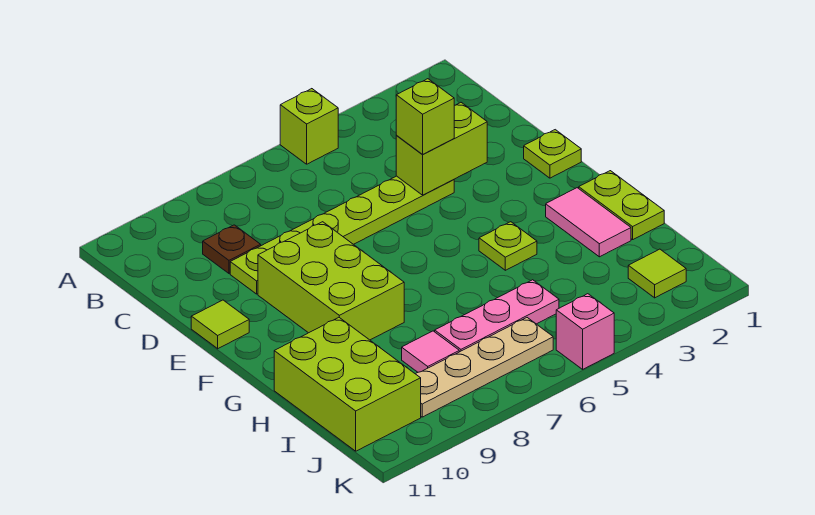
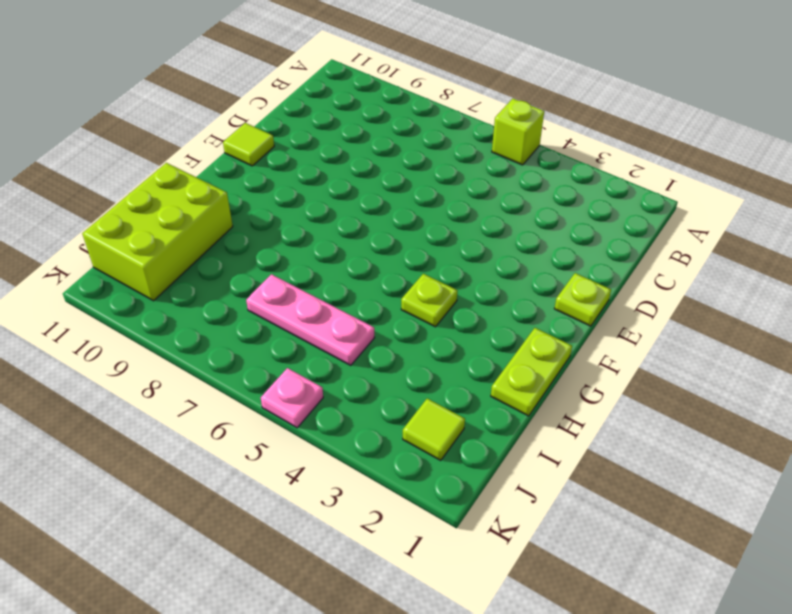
pink 1x1 plate [261,368,323,428] -> pink 1x1 brick [556,294,614,369]
none -> brown 1x1 plate [203,225,261,273]
none -> lime 1x6 plate [230,176,454,294]
none -> lime 2x3 brick [258,222,404,340]

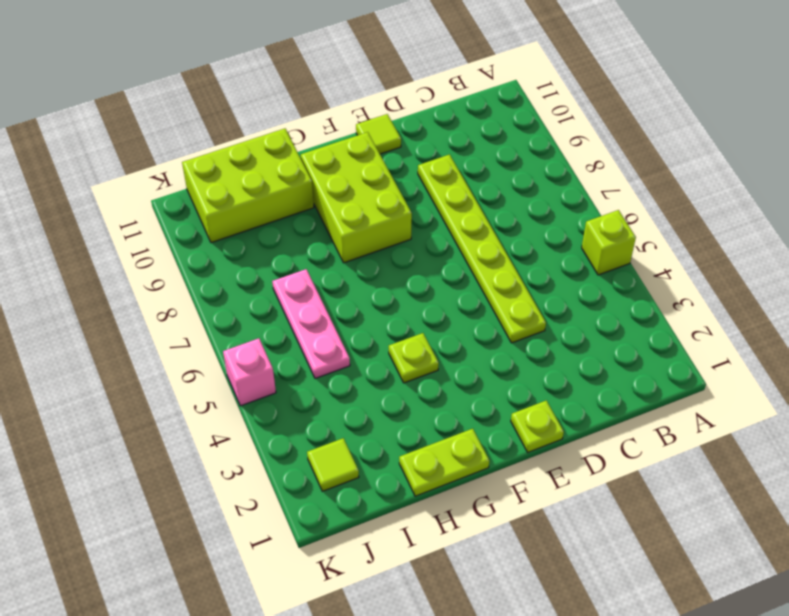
lime 2x3 brick [301,132,412,263] -> lime 2x3 brick turned to [258,222,404,340]
none -> brown 1x1 plate [203,225,261,273]
none -> pink 1x2 tile [546,188,631,257]
none -> pink 1x1 tile [402,331,459,372]

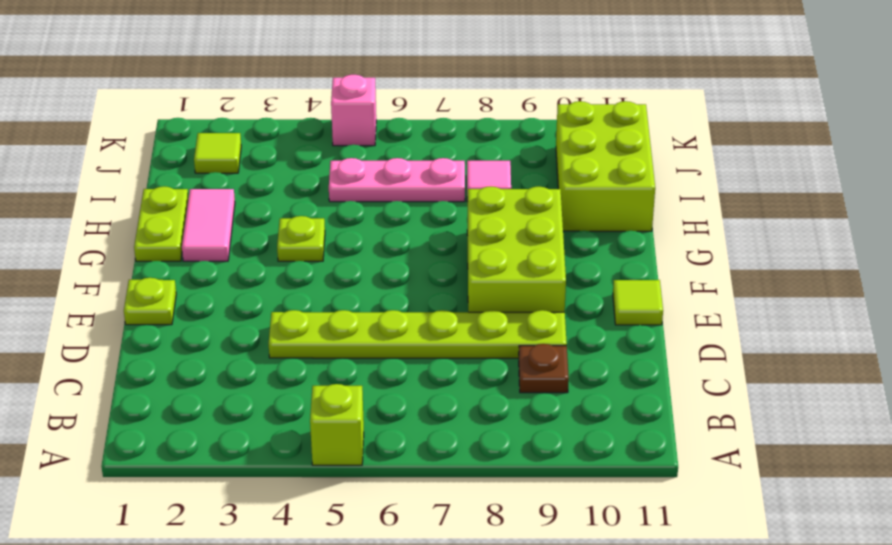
none -> tan 1x4 plate [416,318,553,417]
none -> lime 1x2 brick [396,103,487,195]
none -> lime 1x1 brick [396,79,454,155]

